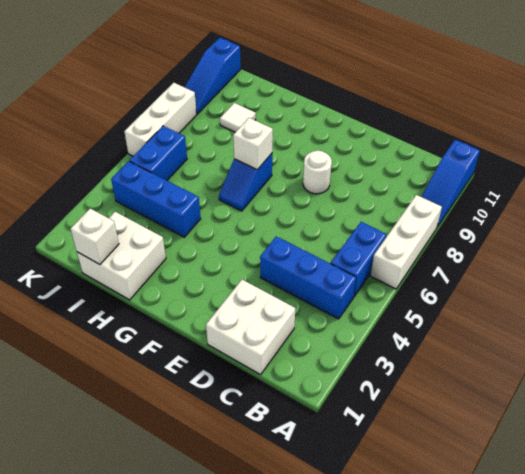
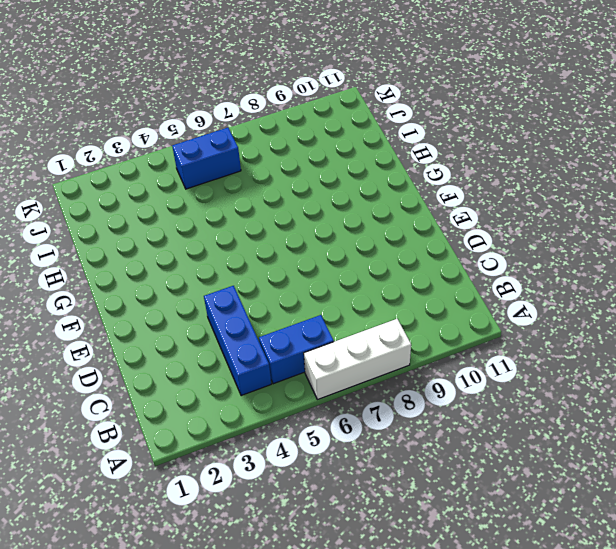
none -> blue 1x3 slope [421,140,480,227]
none -> white 2x2 brick [206,280,295,375]
none -> white 1x1 round brick [303,150,332,194]

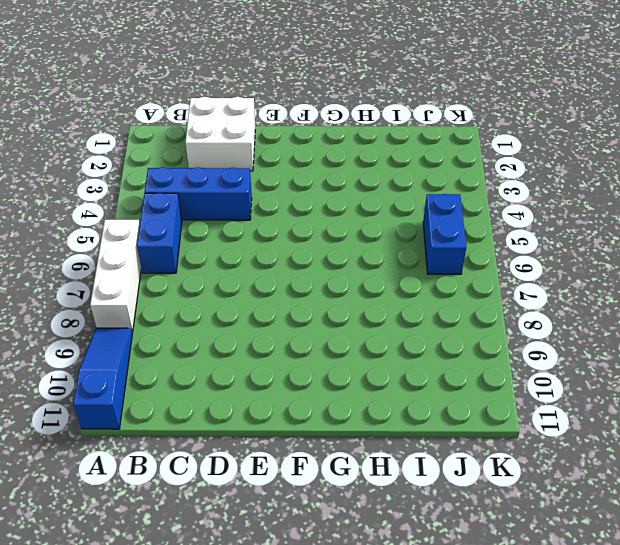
none -> white 1x1 round brick [303,150,332,194]
none -> blue 1x2 slope [219,154,272,211]
none -> white 2x2 brick [77,212,166,300]

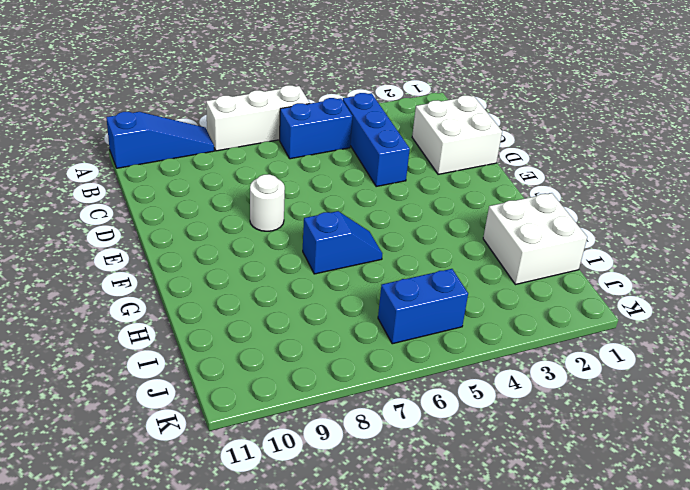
none -> blue 1x3 brick [111,161,201,237]
none -> white 1x1 tile [220,103,256,132]
none -> white 1x3 brick [124,83,197,156]

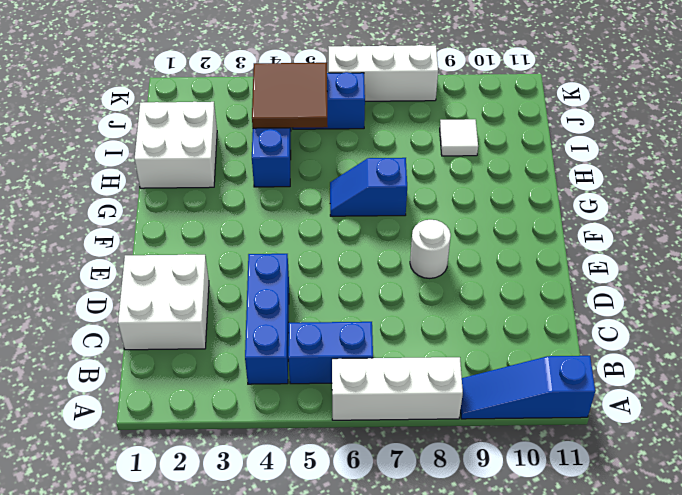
brown 2x2 tile [252,63,328,128] -> none
none -> blue 1x3 slope [185,37,241,114]
none -> white 1x1 brick [233,118,273,170]
none -> white 1x1 brick [70,209,119,264]

